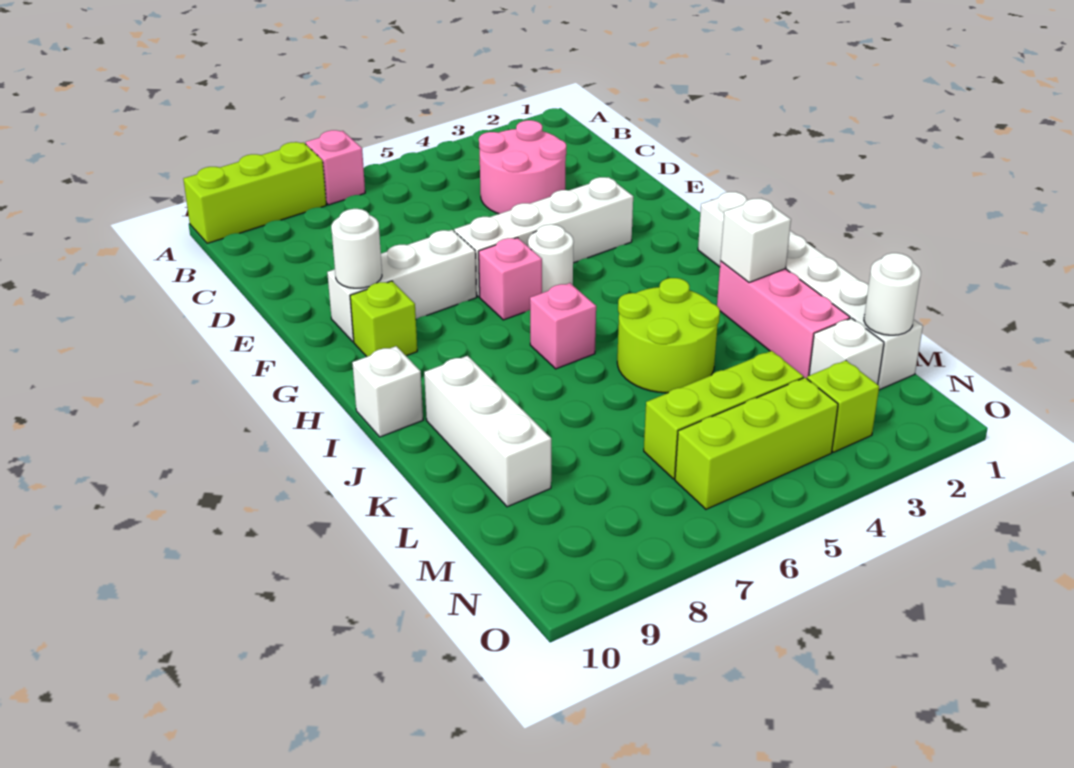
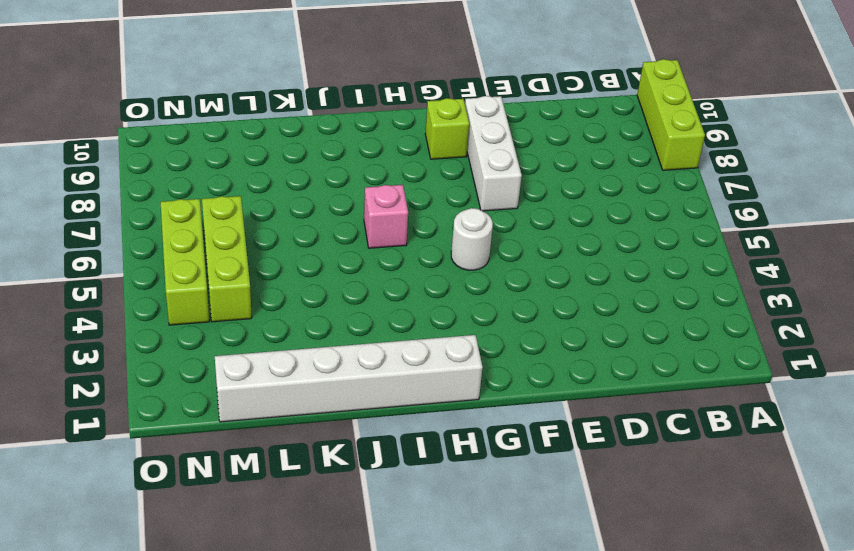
none -> pink 1x1 brick [306,130,365,205]
none -> pink 2x2 round brick [479,120,566,214]
none -> white 1x4 brick [454,177,633,297]

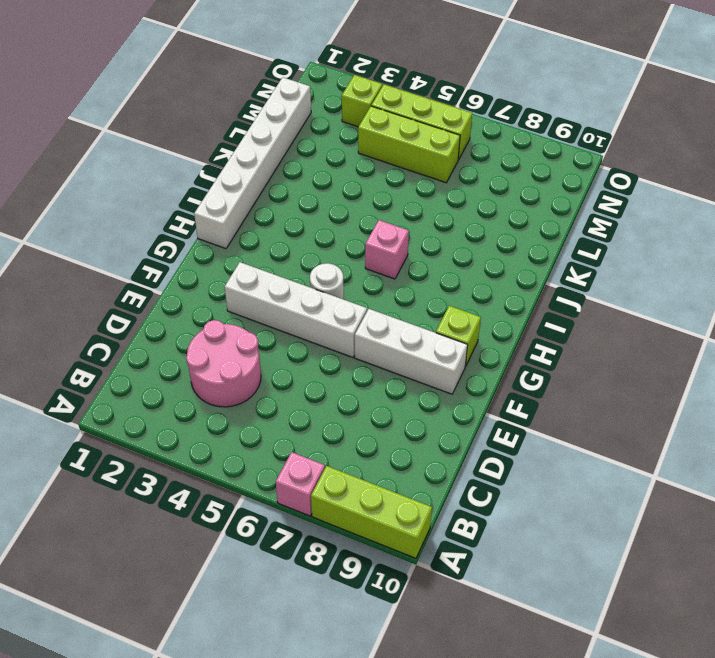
none -> pink 1x1 brick [479,238,542,320]
none -> white 1x1 brick [352,346,423,437]
none -> pink 1x3 brick [717,261,850,378]

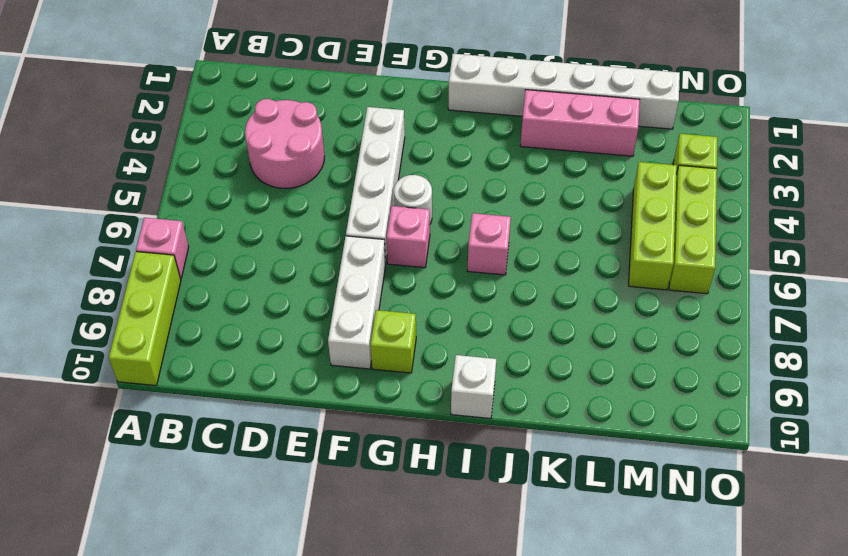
none -> lime 2x2 round brick [617,278,720,393]
none -> white 1x3 brick [424,356,551,507]
none -> white 1x1 brick [809,318,884,385]

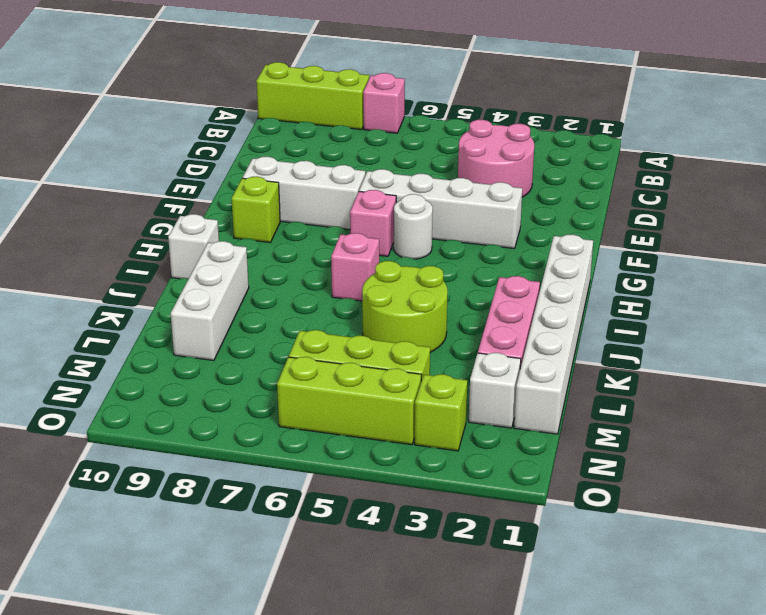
none -> white 1x1 round brick [331,209,382,288]
none -> white 1x1 brick [720,198,791,283]
none -> white 1x1 round brick [864,253,921,335]

